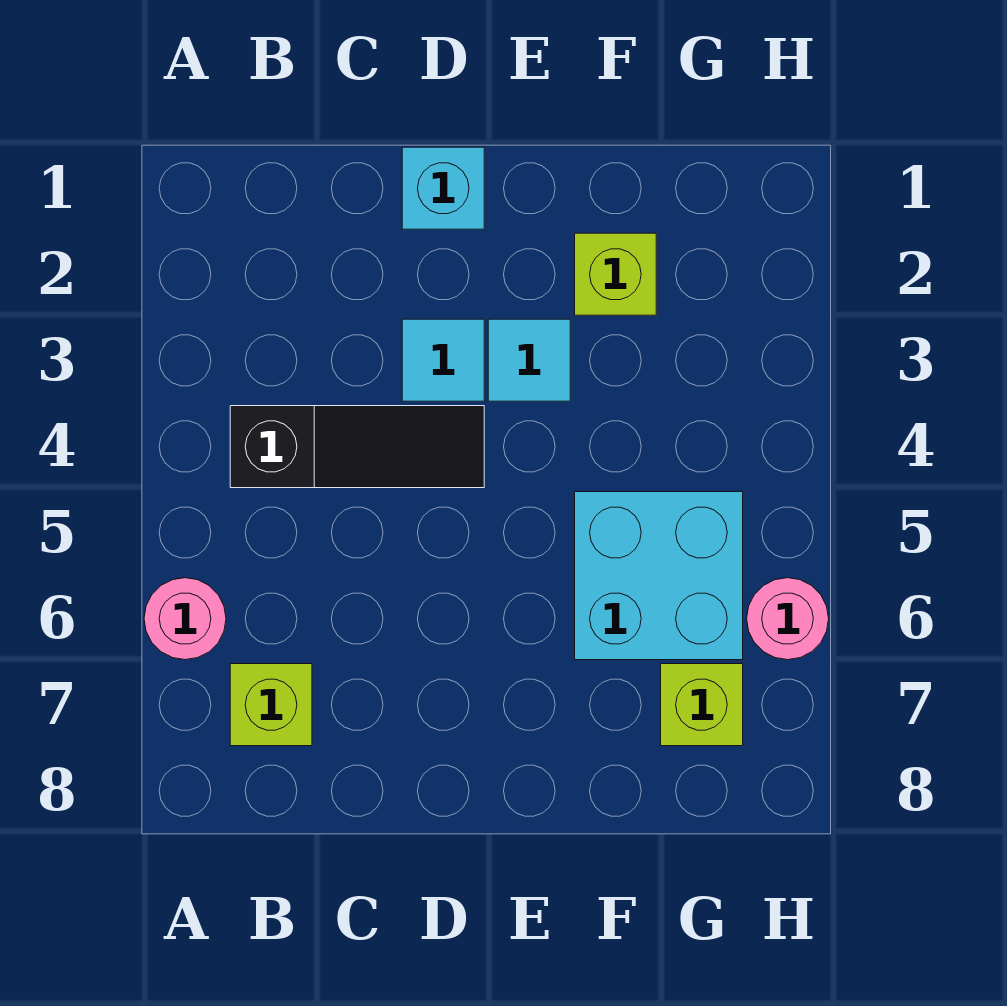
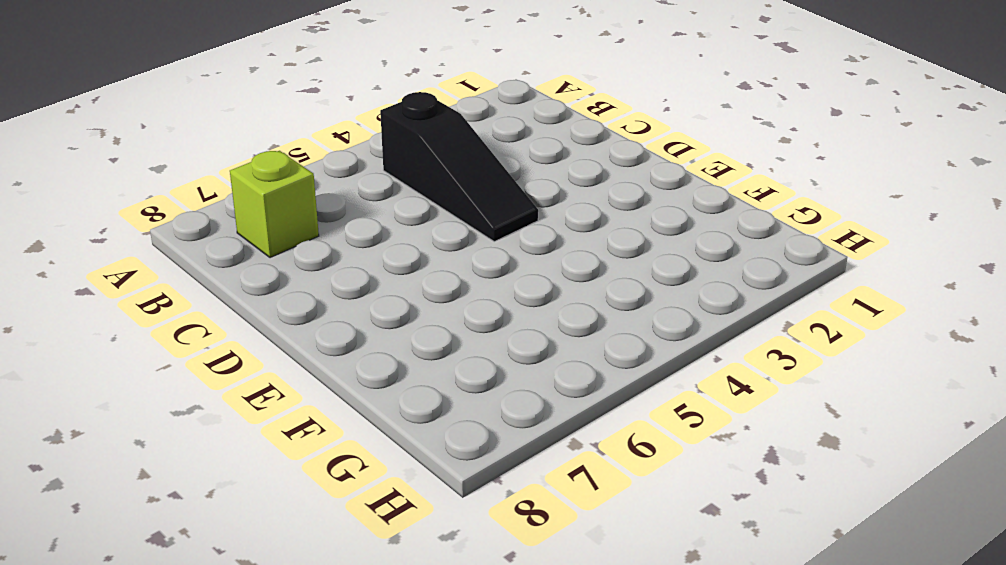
none -> pink 1x1 round brick [144,578,226,660]
none -> cyan 1x1 brick [402,147,484,229]

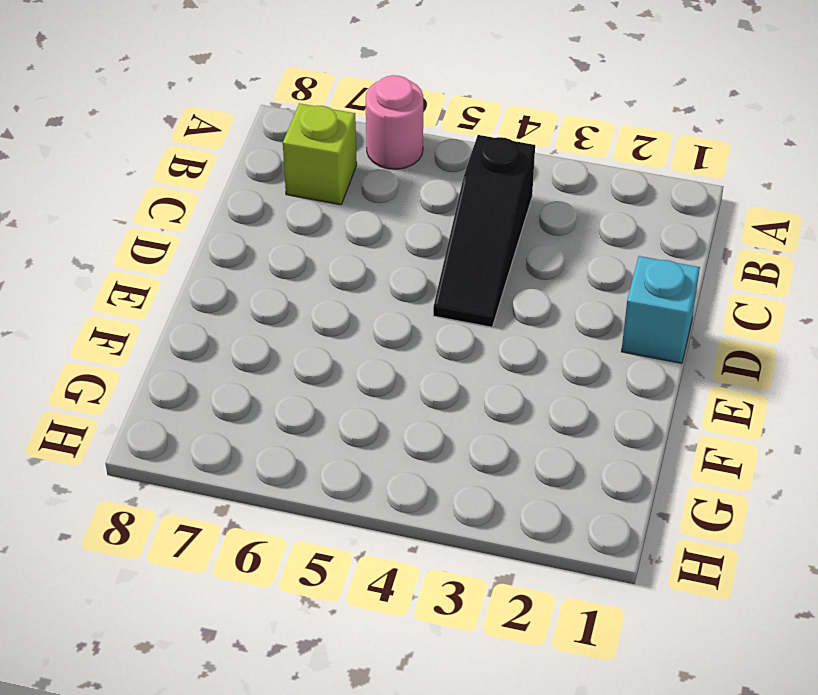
none -> cyan 1x1 tile [402,319,484,401]
none -> cyan 1x1 tile [488,319,570,401]

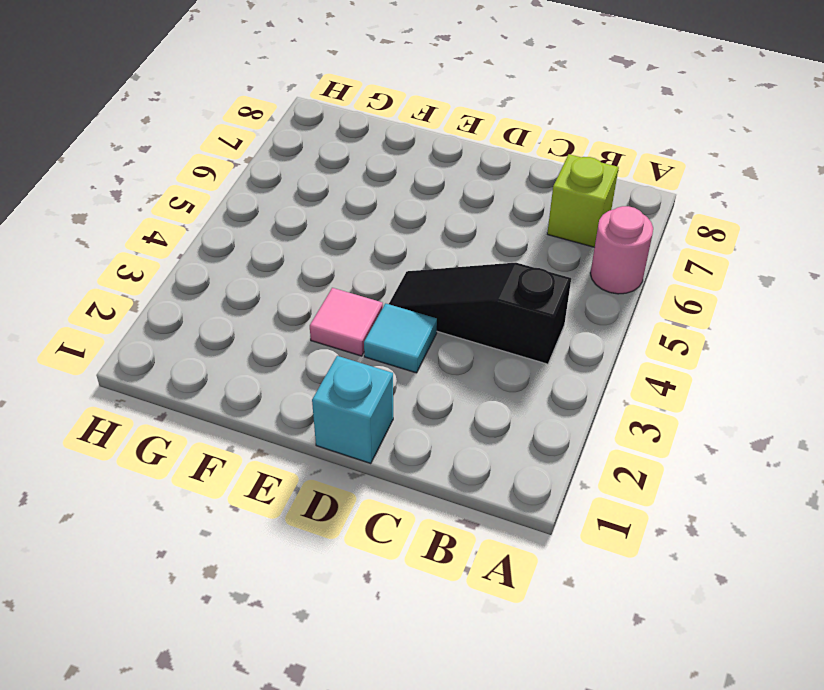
pink 1x1 tile [310,288,383,356] -> cyan 1x1 tile [488,319,570,401]
none -> lime 1x1 brick [575,233,656,315]
none -> cyan 2x2 brick [575,492,743,660]

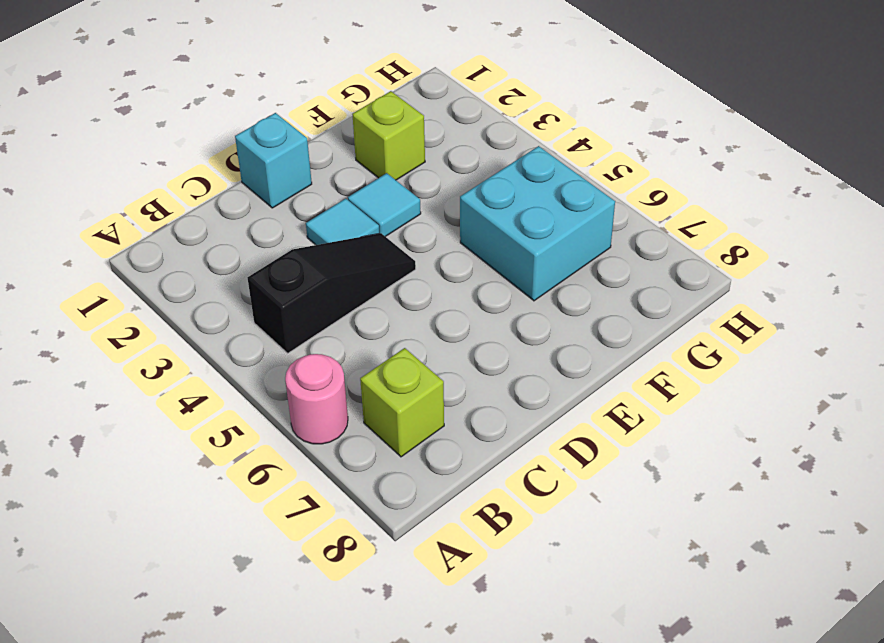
none -> lime 1x1 brick [661,664,743,746]
none -> pink 1x1 round brick [747,578,829,660]

